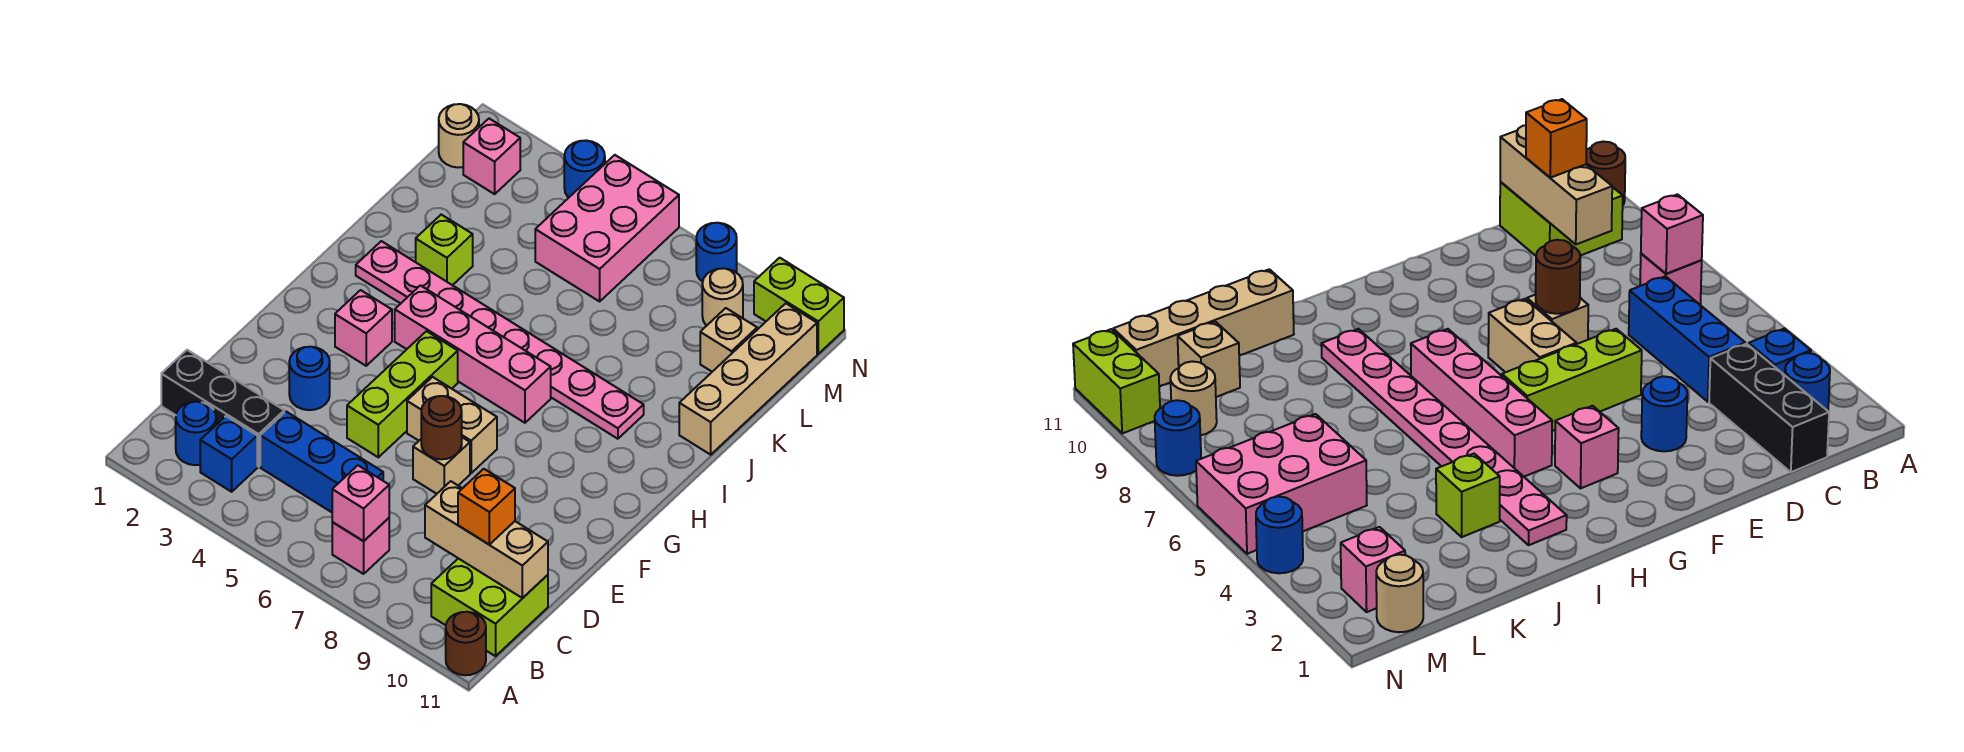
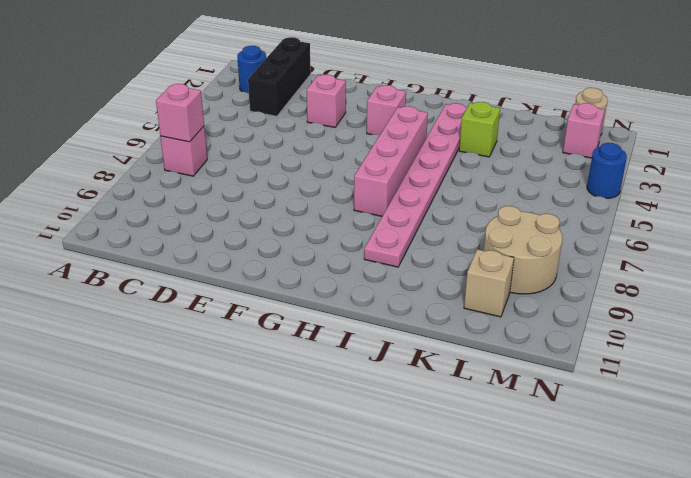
pink 1x1 brick [307,74,346,127] -> blue 1x1 round brick [289,347,330,410]
tan 2x2 round brick [484,206,562,294] -> tan 1x1 round brick [702,268,743,326]
none -> brown 1x1 round brick [446,612,486,675]
none -> blue 1x1 brick [200,416,257,492]
none -> lime 2x2 brick [431,558,548,656]

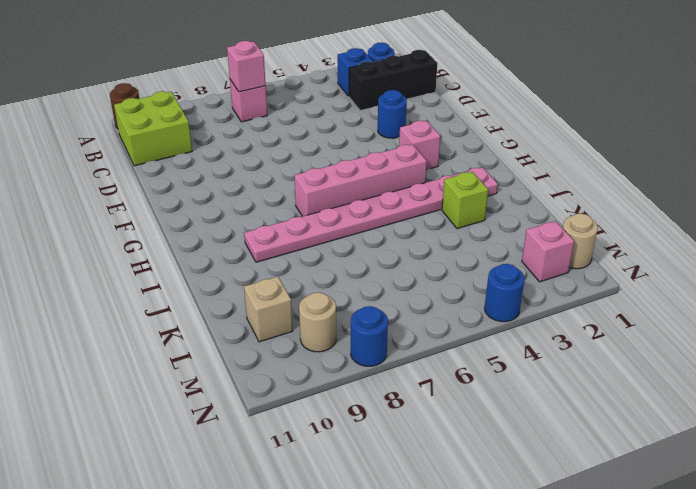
none -> blue 1x3 brick [260,412,383,512]
none -> lime 1x3 brick [347,331,458,457]
none -> tan 1x1 brick [413,437,470,494]

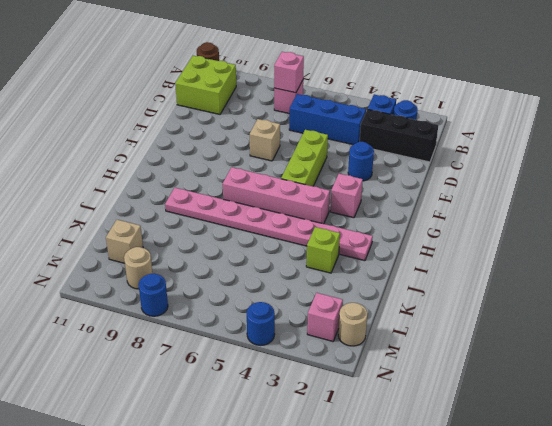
none -> tan 1x2 brick [407,377,497,473]
none -> tan 1x4 brick [679,303,817,455]
none -> pink 2x3 brick [535,155,679,301]

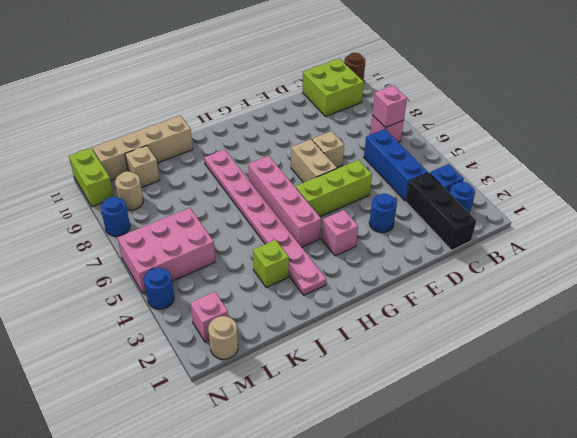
none -> tan 1x3 brick [425,481,548,598]
none -> brown 1x1 round brick [421,396,462,459]
none -> orange 1x1 brick [458,469,515,544]

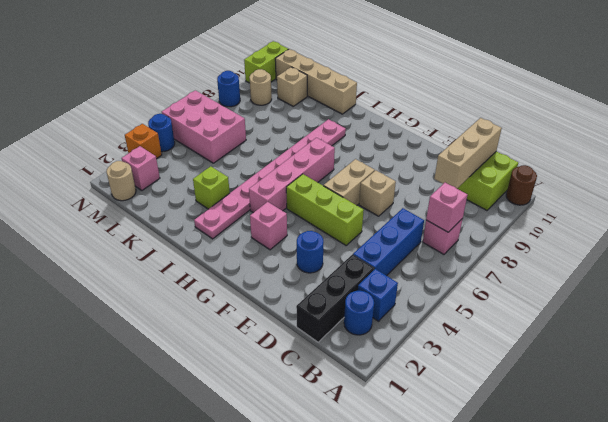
orange 1x1 brick [125,124,162,159] -> orange 1x1 brick moved to [458,469,515,544]
none -> brown 1x1 round brick [421,396,462,459]

